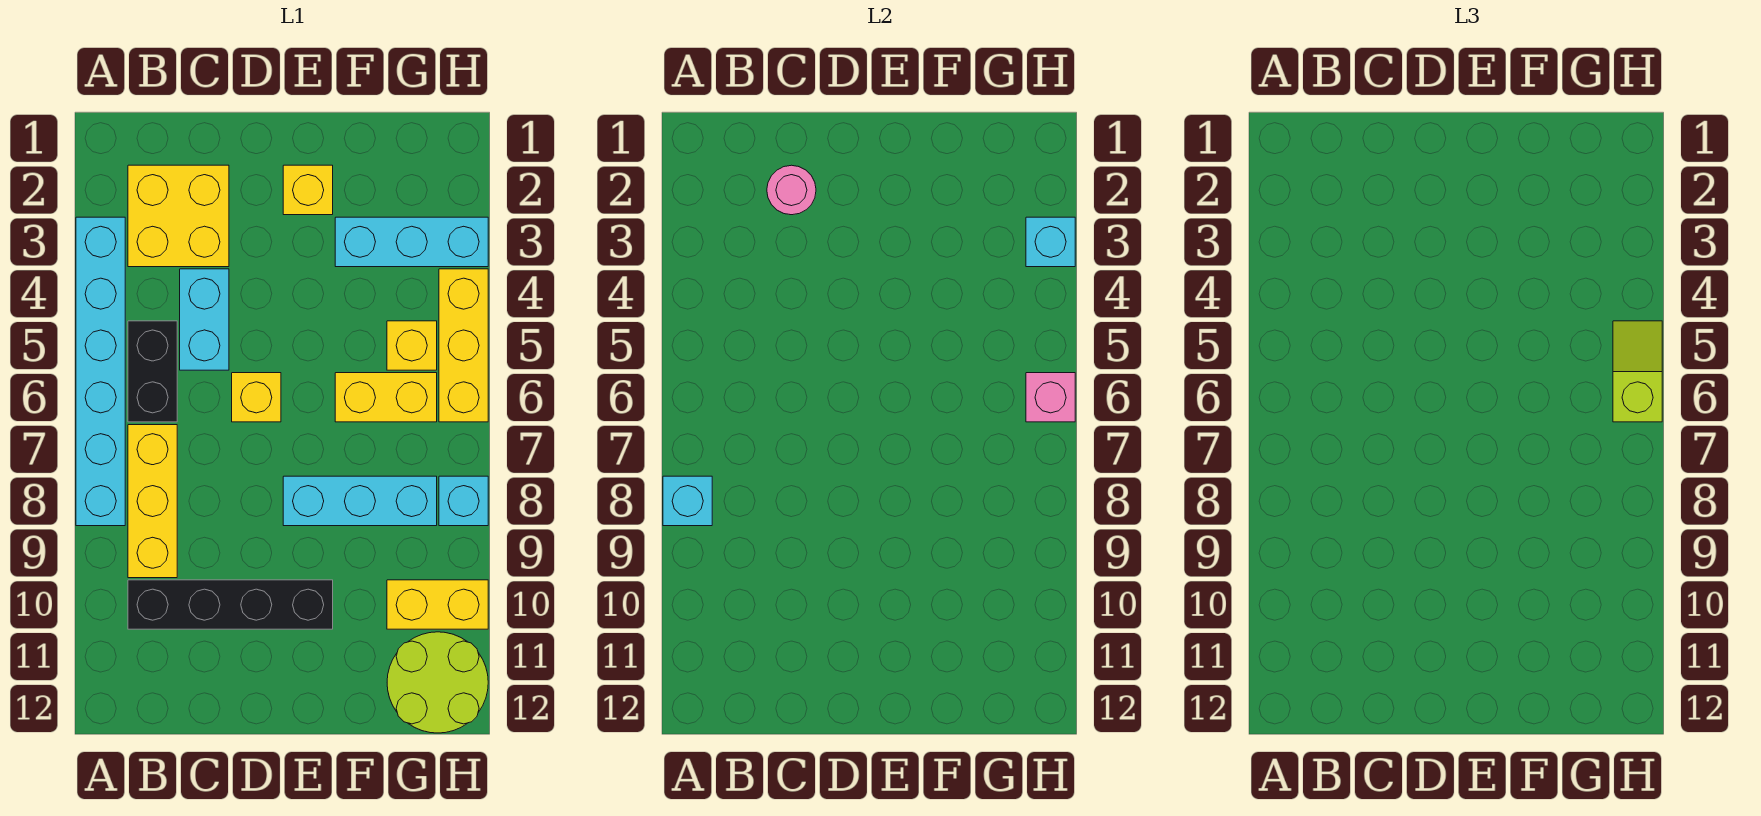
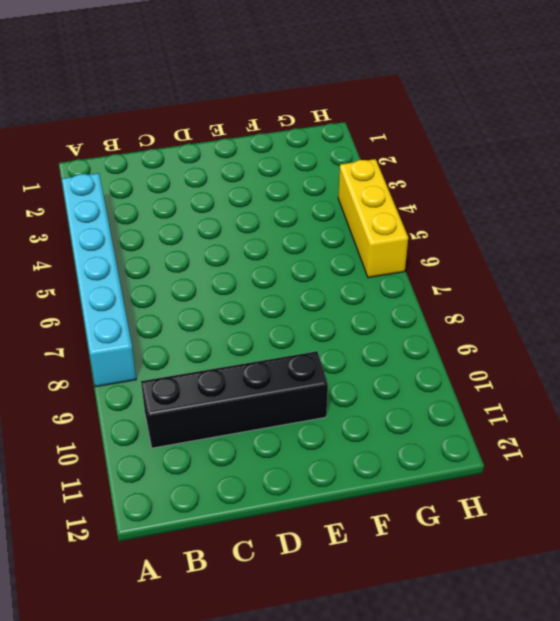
none -> yellow 2x2 brick [128,165,229,267]
none -> black 1x2 brick [128,321,177,422]
none -> yellow 1x3 brick [128,425,177,578]

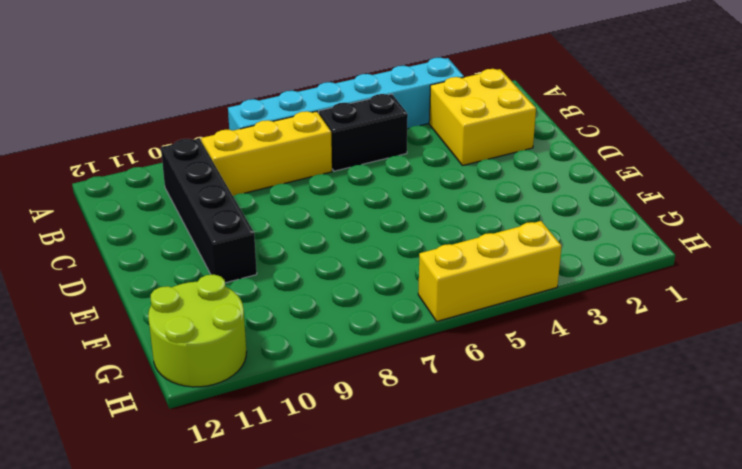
none -> cyan 1x2 brick [180,269,229,370]
none -> yellow 1x1 brick [232,373,281,422]
none -> yellow 1x1 brick [283,165,333,215]

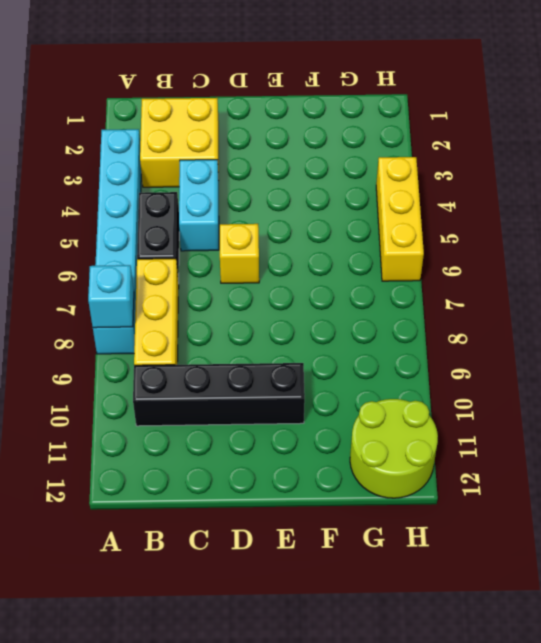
none -> yellow 1x1 brick [283,165,333,215]
none -> cyan 1x3 brick [283,476,437,526]
none -> cyan 1x3 brick [335,217,488,267]

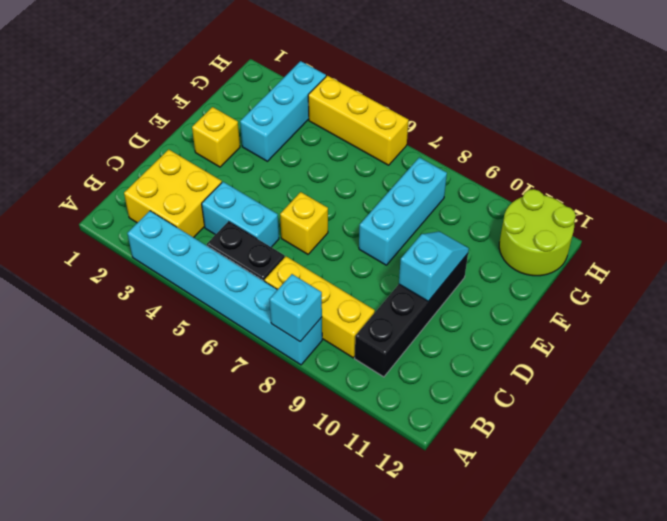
cyan 1x2 slope [399,231,469,301] -> none
none -> yellow 1x2 brick [335,373,437,422]
none -> yellow 1x1 brick [387,321,437,370]
none -> yellow 1x2 brick [387,580,488,629]

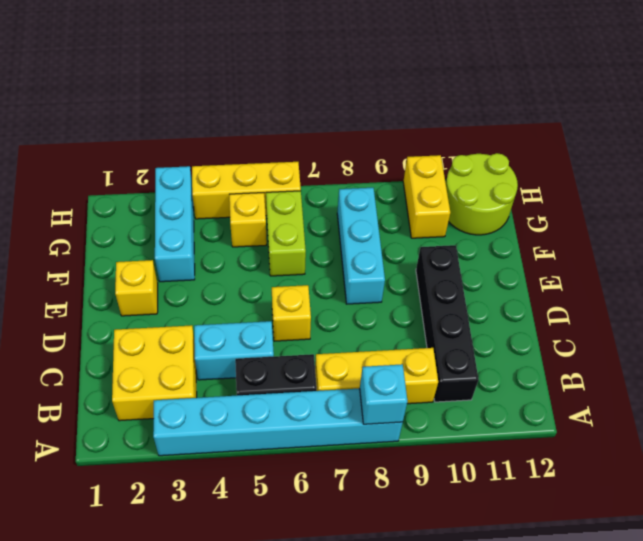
lime 1x2 brick [266,191,306,276] -> yellow 1x2 brick [335,373,437,422]
none -> cyan 1x1 brick [439,476,488,526]
none -> pink 1x1 round brick [767,165,816,215]
none -> cyan 1x1 brick [1026,217,1075,267]

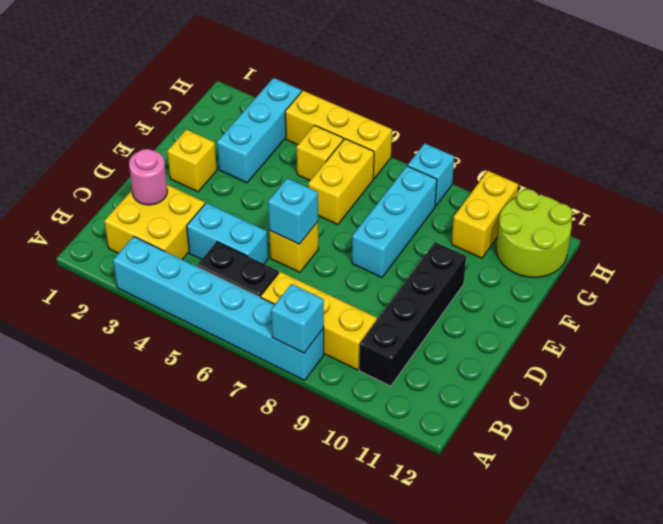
cyan 1x1 brick [268,178,318,244] -> cyan 1x1 brick moved to [1026,217,1075,267]
none -> pink 1x1 brick [1026,373,1075,422]
none -> lime 1x2 slope [1613,321,1662,422]

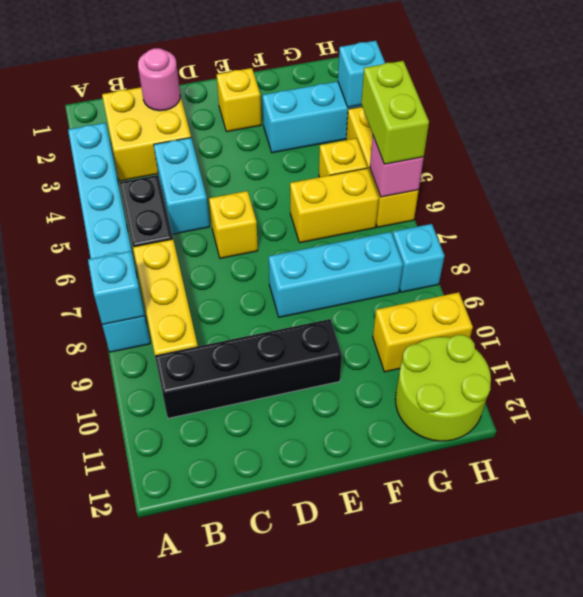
lime 1x2 brick [361,61,429,164] -> lime 1x2 slope [1613,321,1662,422]

